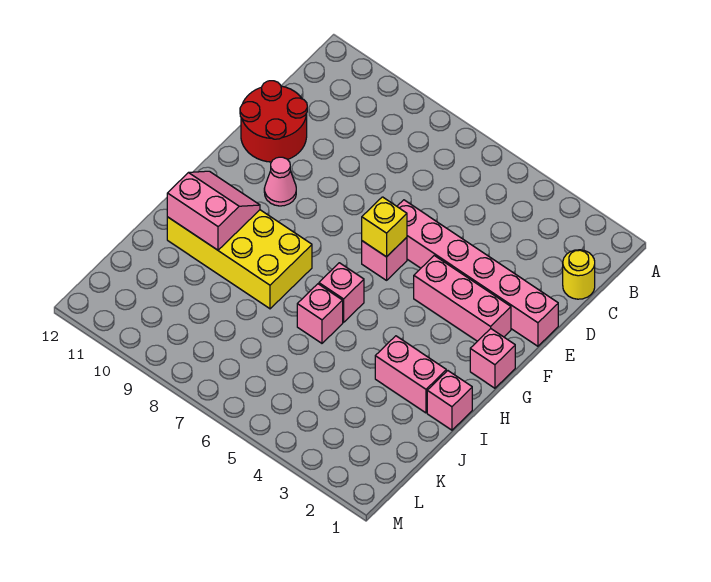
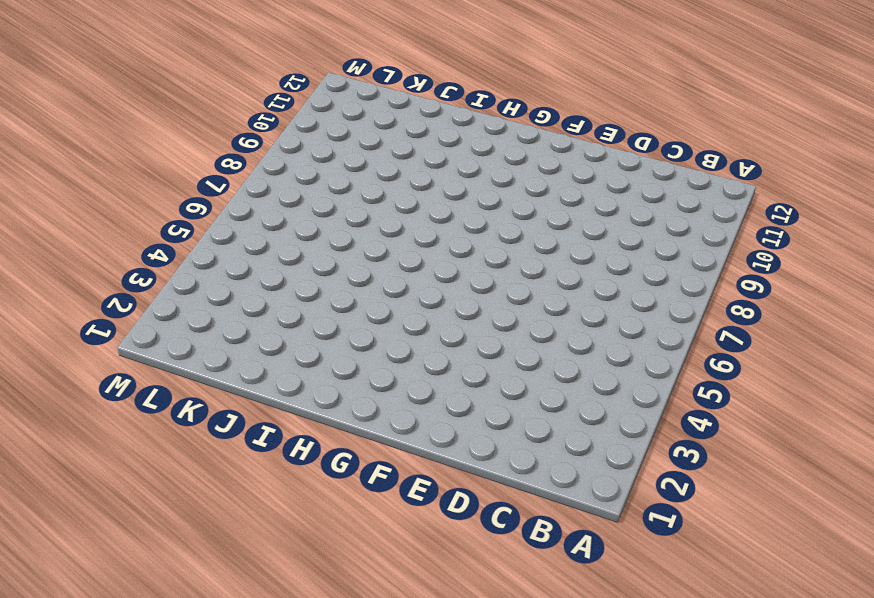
none -> yellow 1x1 round brick [563,250,595,299]
none -> red 2x2 round brick [240,81,307,162]
none -> pink 1x6 brick [397,200,558,346]

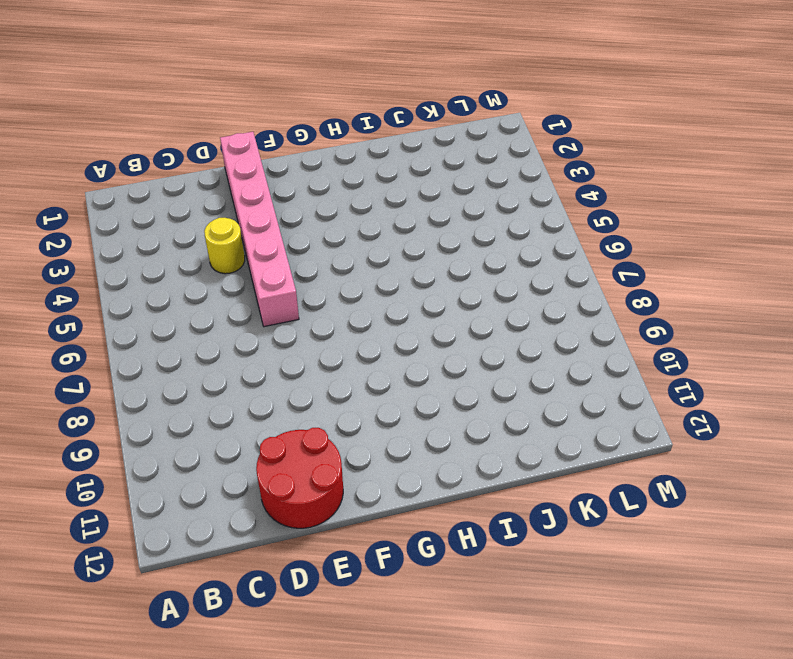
yellow 1x1 round brick [204,218,245,274] -> yellow 1x1 round brick moved to [563,250,595,299]
none -> pink 1x3 brick [414,256,511,341]
none -> pink 1x1 brick [362,237,407,280]
none -> pink 1x1 cone [264,157,296,206]

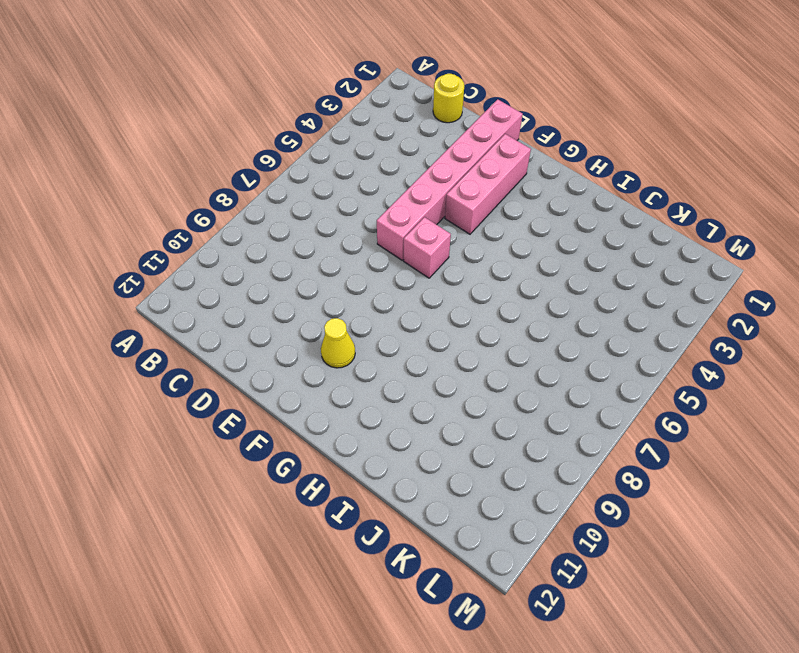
yellow 1x1 cone [321,318,355,368] -> pink 1x1 cone [264,157,296,206]
none -> red 2x2 round brick [240,81,307,162]
none -> pink 1x1 brick [470,329,515,388]
none -> pink 1x1 brick [319,263,364,322]

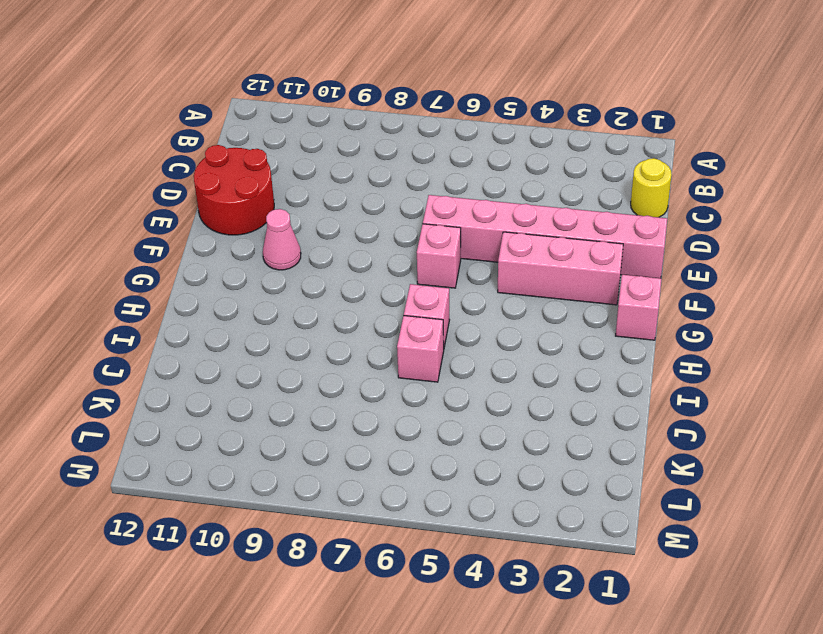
none -> yellow 2x4 brick [167,210,312,309]
none -> pink 1x1 brick [427,371,472,430]
none -> pink 1x2 brick [375,336,446,413]

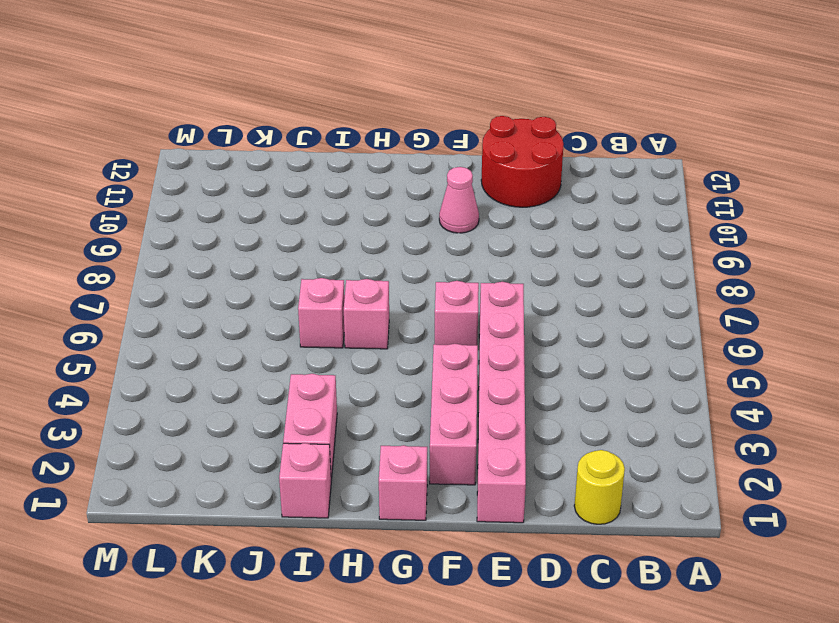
none -> yellow 2x4 brick [167,210,312,309]
none -> yellow 1x1 brick [362,197,407,257]
none -> pink 2x2 slope [167,171,260,250]

